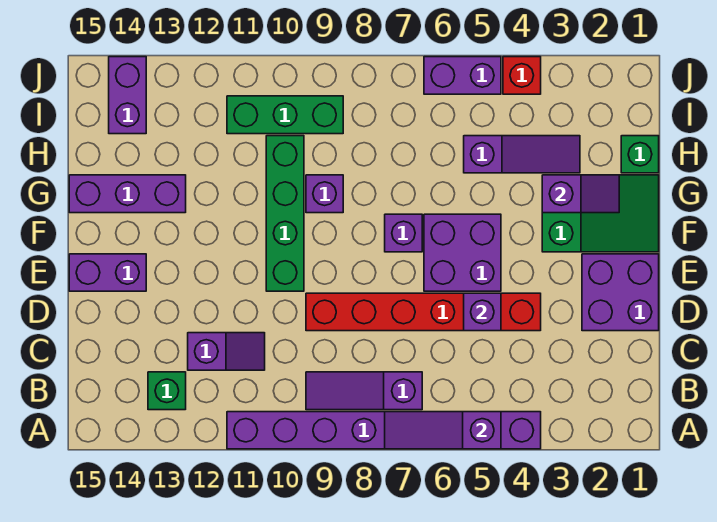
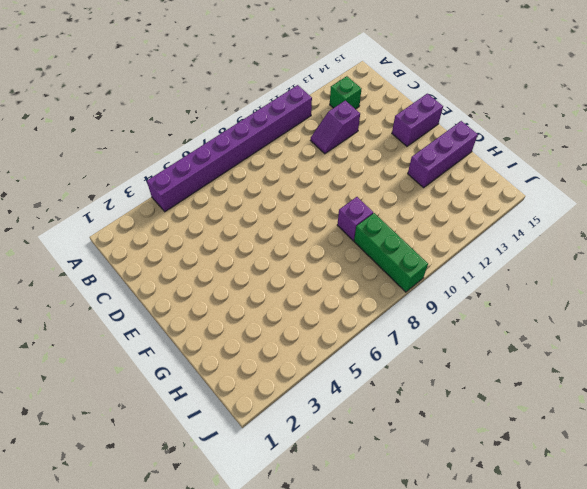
green 1x3 brick [354,213,428,292] -> green 1x3 brick turned to [227,96,343,134]
none -> purple 1x3 slope [306,372,422,410]
none -> purple 2x2 brick [582,254,659,331]
none -> red 1x6 brick [306,293,541,331]

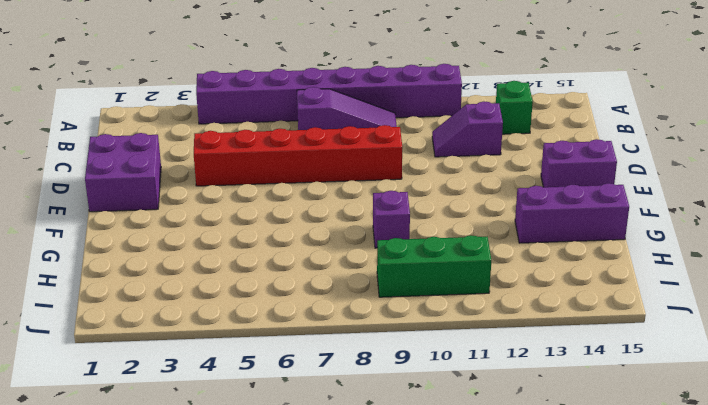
none -> purple 2x2 brick [424,214,501,291]
none -> green 1x4 brick [266,136,304,291]
none -> green 2x3 slope [542,175,659,252]

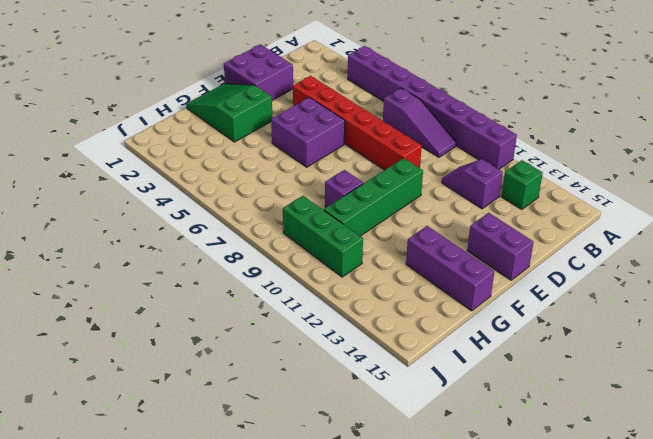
none -> purple 1x1 brick [385,214,422,252]
none -> green 1x1 brick [621,136,659,173]
none -> purple 1x3 slope [464,136,580,173]

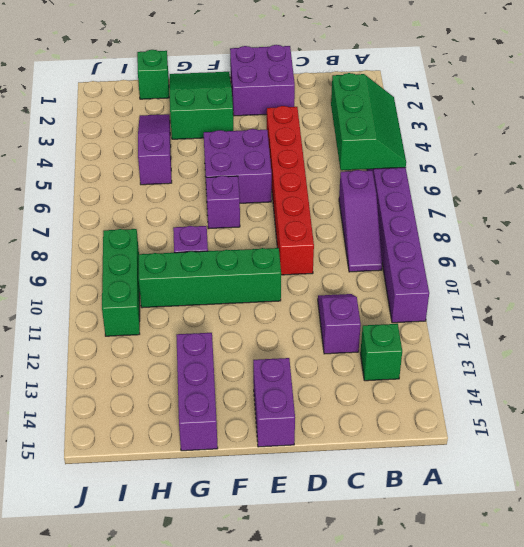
green 2x3 slope [331,73,406,170] -> purple 1x3 slope [385,412,501,449]
none -> purple 1x2 brick [109,57,146,134]
none -> red 1x1 brick [503,57,541,94]
none -> purple 1x2 brick [424,57,501,94]

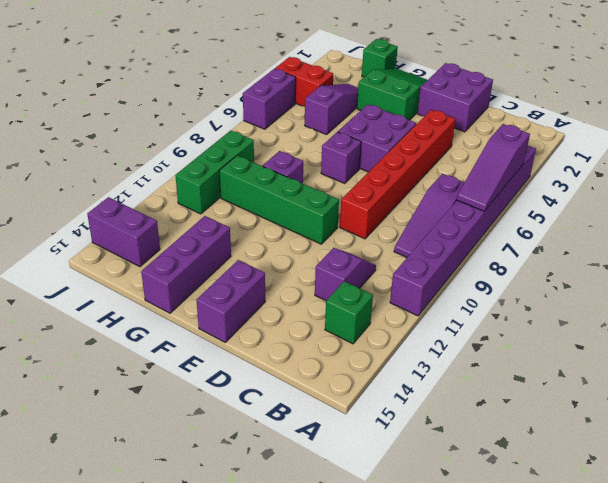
red 1x2 brick [275,57,333,107] -> red 1x1 brick [503,57,541,94]
none -> purple 1x1 brick [464,293,501,331]
none -> purple 1x2 slope [542,175,619,213]

